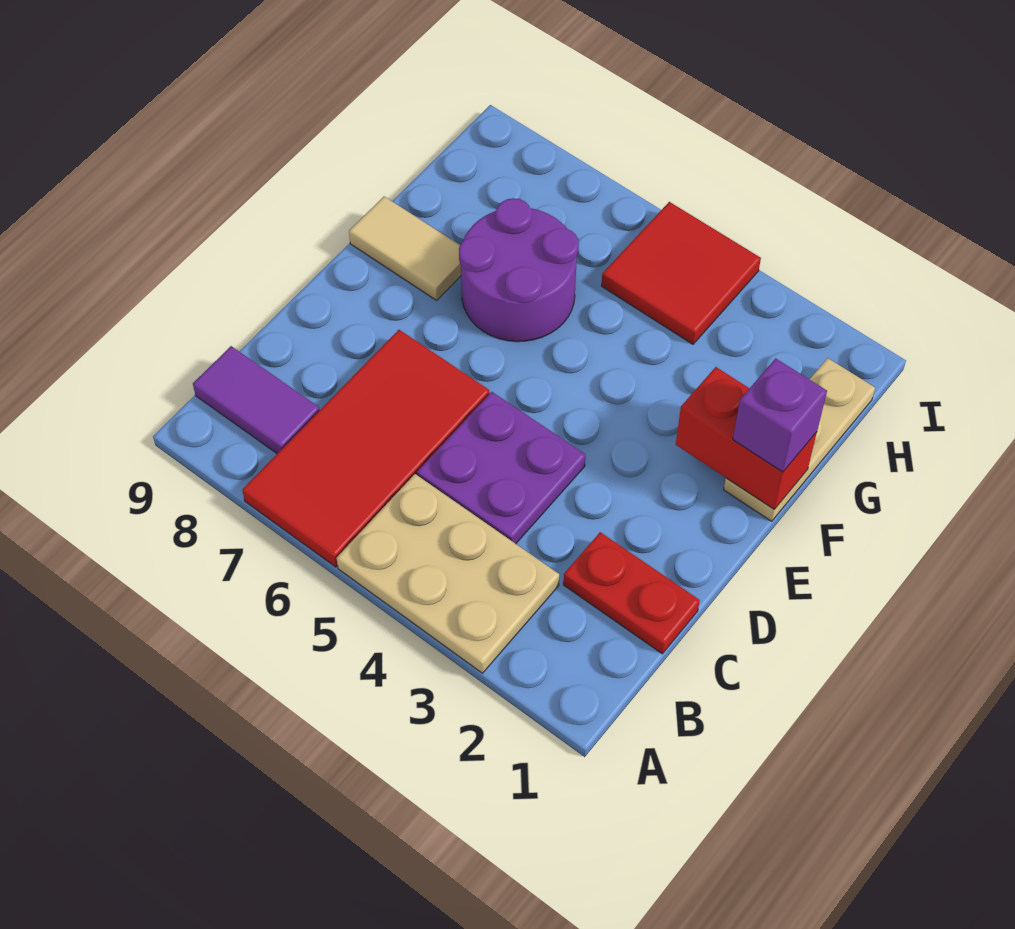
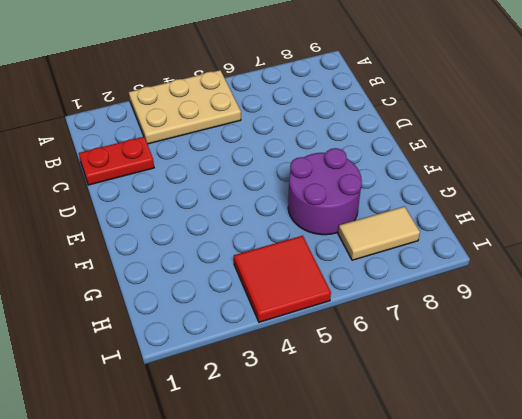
tan 1x2 tile [338,207,420,260] -> tan 1x2 tile moved to [349,196,461,300]
none -> red 2x4 tile [242,330,490,567]
none -> purple 1x2 tile [193,346,320,453]

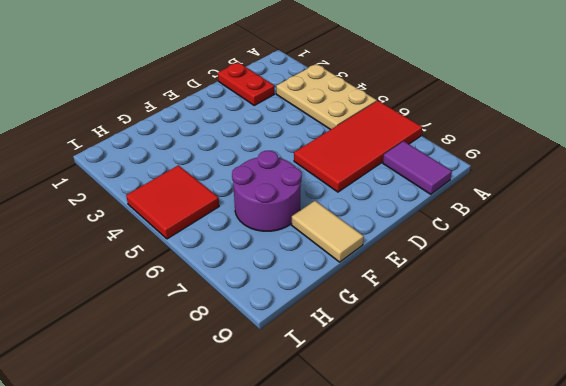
none -> purple 2x2 plate [417,392,586,544]
none -> tan 1x3 plate [724,358,875,521]

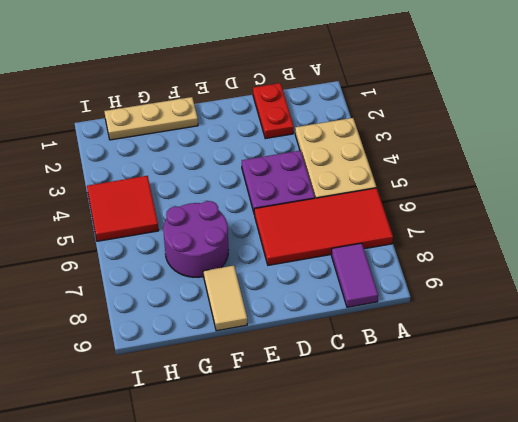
none -> red 1x2 brick [676,367,817,509]
none -> purple 1x1 brick [733,358,827,472]

